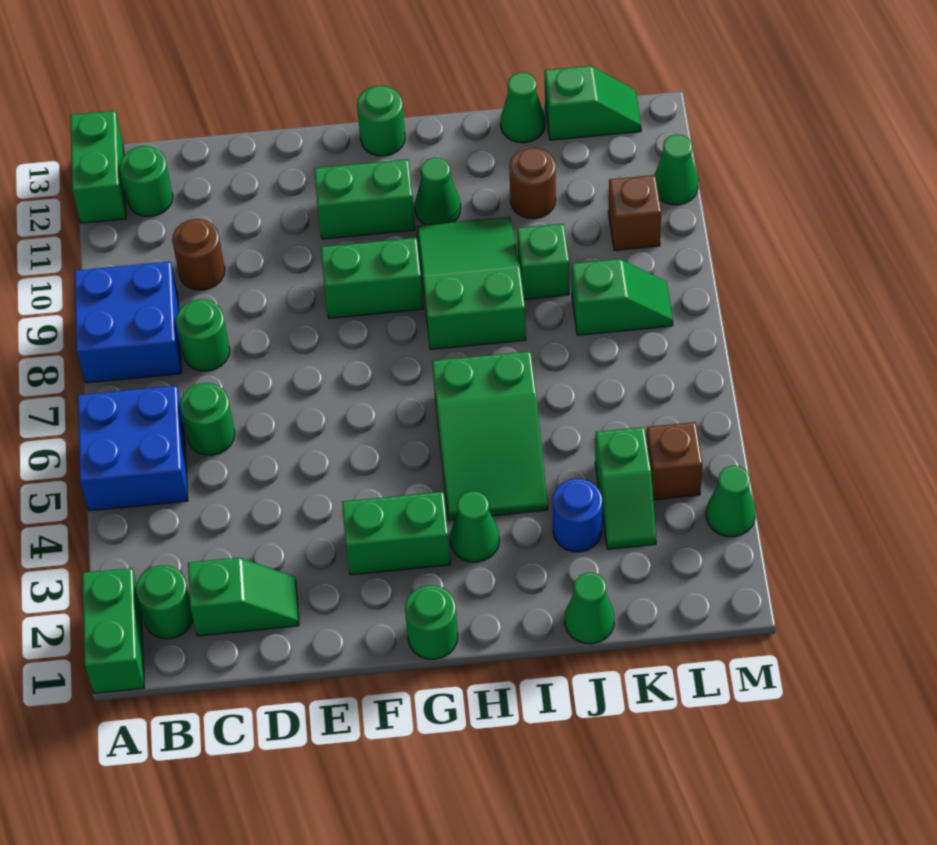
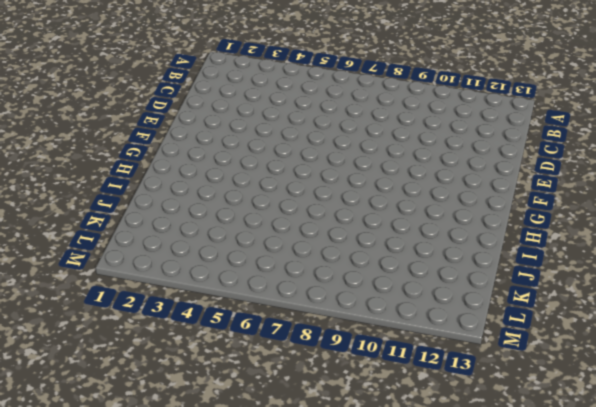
none -> green 1x2 brick [82,568,144,693]
none -> blue 2x2 brick [78,386,188,511]
none -> blue 2x2 brick [74,261,182,383]
none -> green 1x2 brick [70,111,126,223]

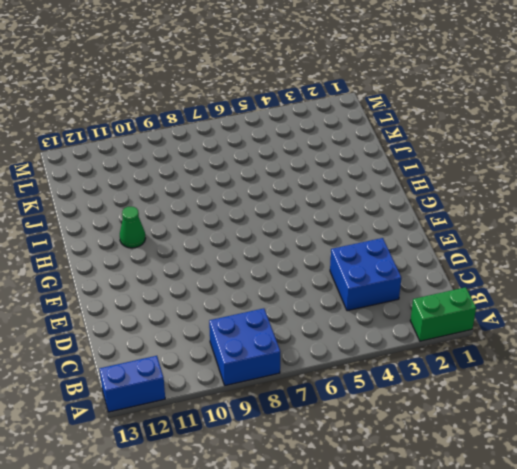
blue 1x2 brick [100,356,165,412] -> green 1x2 brick [70,111,126,223]
blue 2x2 brick [330,238,401,311] -> blue 2x2 brick moved to [78,386,188,511]
none -> green 1x1 round brick [136,565,193,639]
none -> green 1x1 round brick [120,146,173,217]
none -> green 1x2 slope [188,557,299,636]
none -> green 1x1 round brick [180,383,235,455]

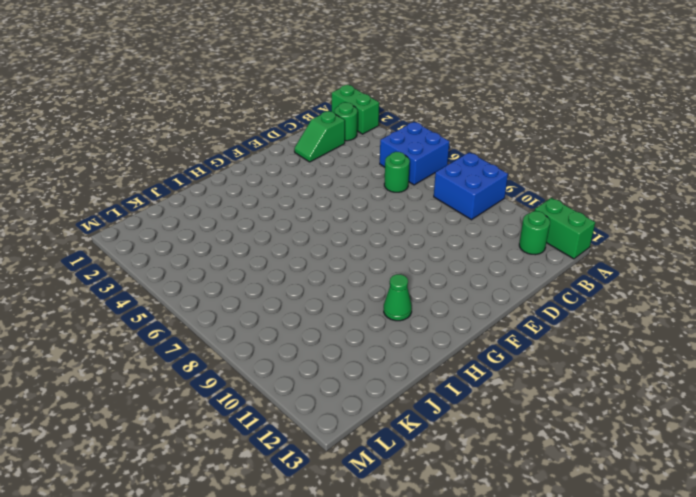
none -> green 1x1 round brick [176,299,230,371]
none -> brown 1x1 round brick [172,219,225,290]
none -> green 1x2 brick [342,492,450,575]
none -> green 1x2 brick [321,238,423,318]

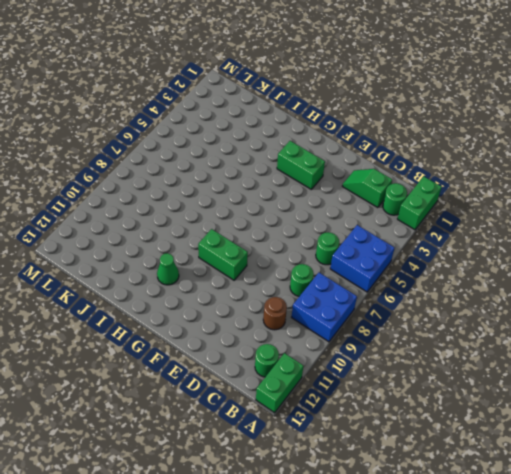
none -> green 1x2 brick [314,159,415,239]
none -> green 1x1 round brick [405,585,458,659]
none -> green 1x1 round brick [357,86,405,156]
none -> green 1x1 cone [450,491,499,562]

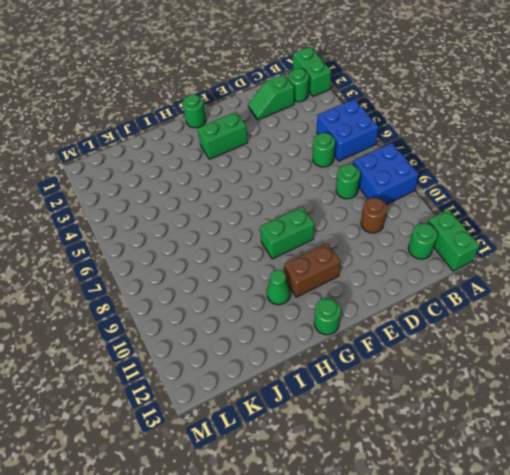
brown 1x2 brick [284,243,341,297] -> green 1x2 brick [314,159,415,239]
none -> green 1x1 cone [450,491,499,562]
none -> green 2x3 slope [432,351,548,520]
none -> green 2x3 slope [417,217,526,350]
none -> green 1x1 cone [565,572,615,644]

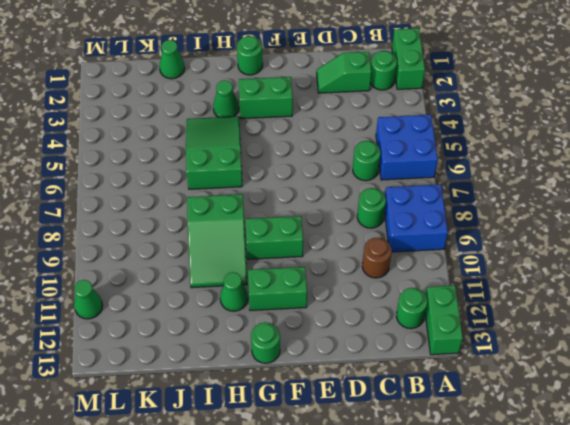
none -> blue 1x1 round brick [553,479,602,552]
none -> green 1x1 brick [517,224,569,299]
none -> brown 1x1 round brick [509,148,556,219]
none -> green 1x1 cone [501,73,545,143]

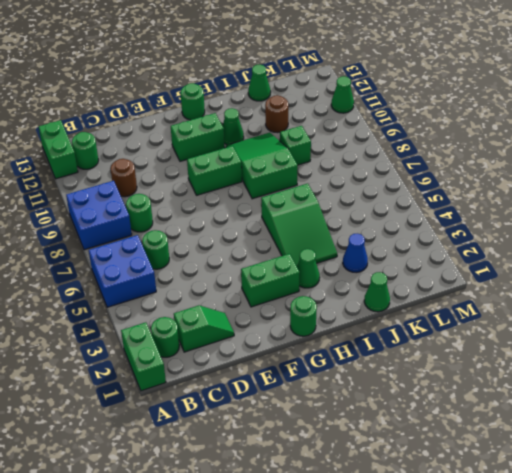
blue 1x1 cone [343,234,368,273] -> blue 1x1 round brick [553,479,602,552]
none -> green 1x2 slope [595,427,656,549]
none -> green 1x2 slope [572,259,673,335]
none -> green 1x2 slope [545,66,641,140]
none -> brown 1x1 brick [646,422,703,500]

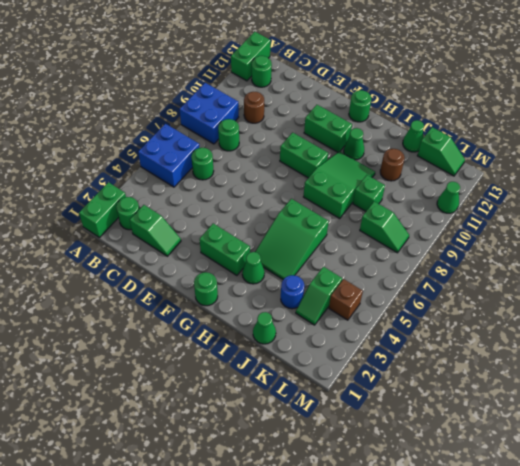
none -> brown 1x1 brick [608,175,661,251]
none -> green 1x1 cone [706,466,755,537]

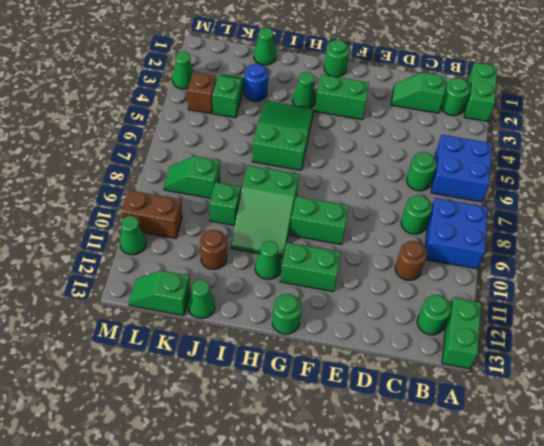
brown 1x2 brick [121,190,182,239] -> brown 1x1 brick [608,175,661,251]

